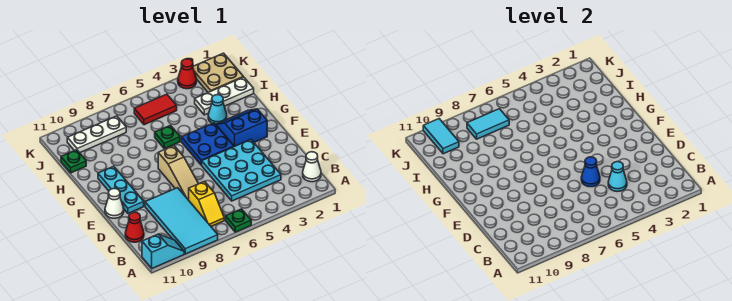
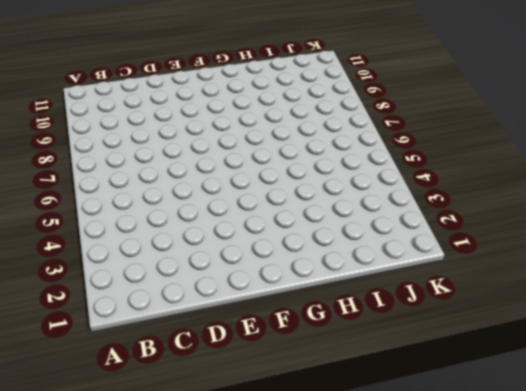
none -> green 1x1 plate [226,209,251,232]
none -> cyan 2x4 tile [145,188,218,254]
none -> cyan 1x2 slope [142,234,184,269]

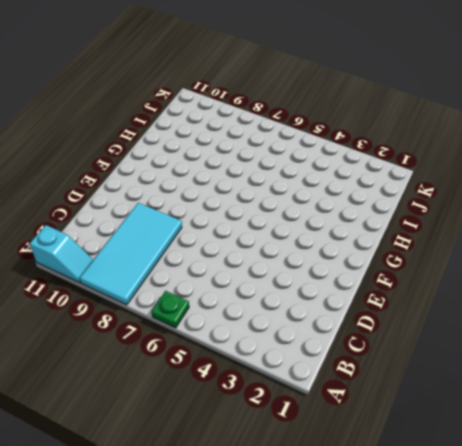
none -> white 1x1 cone [303,152,321,182]
none -> yellow 1x2 slope [189,181,224,226]
none -> cyan 3x3 plate [202,140,281,201]

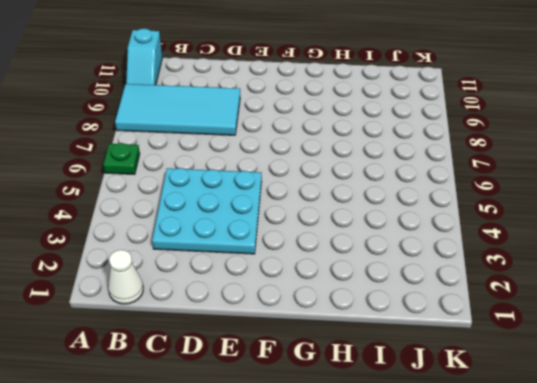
none -> yellow 1x2 slope [189,181,224,226]
none -> red 1x1 cone [125,212,144,242]
none -> tan 1x3 slope [158,146,198,200]

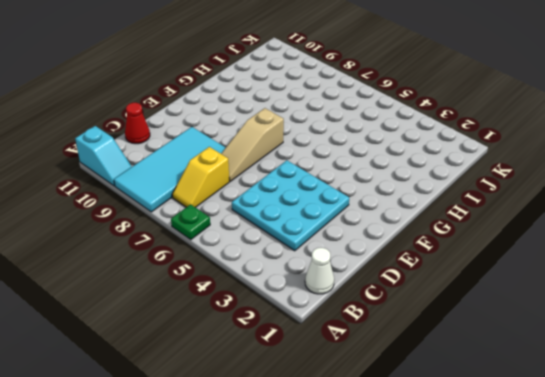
none -> cyan 1x3 plate [98,166,144,213]
none -> white 1x1 cone [105,189,124,218]
none -> blue 2x2 slope [216,109,267,147]

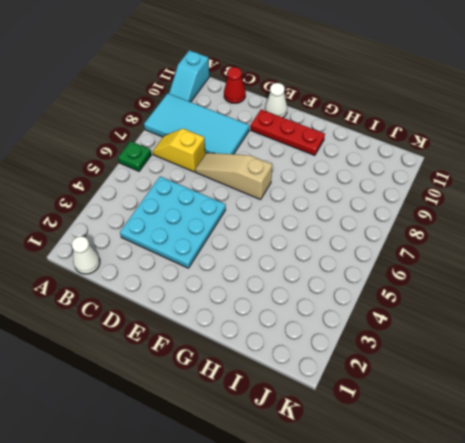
red 1x3 plate [251,110,325,156] -> cyan 1x3 plate [98,166,144,213]
none -> blue 2x2 slope [216,109,267,147]
none -> blue 2x2 plate [181,123,234,165]
none -> cyan 1x1 cone [208,95,227,124]

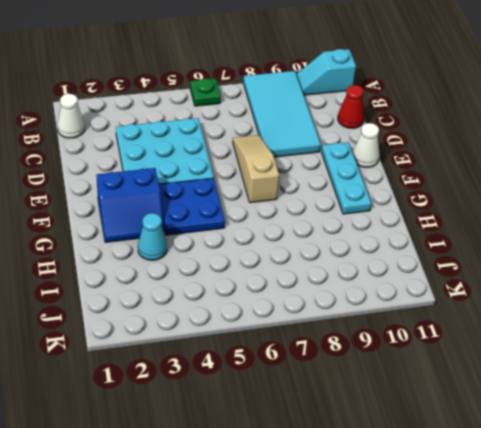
none -> yellow 1x2 slope [189,181,224,226]
none -> green 1x1 plate [155,125,180,149]
none -> white 1x3 plate [195,77,254,115]

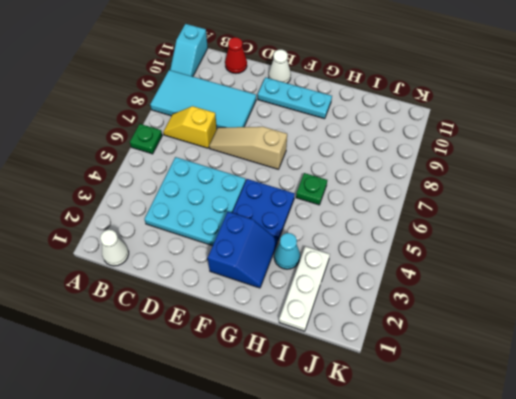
none -> green 1x1 plate [61,150,86,173]
none -> tan 2x2 plate [193,53,243,92]
none -> red 1x2 tile [134,94,177,125]

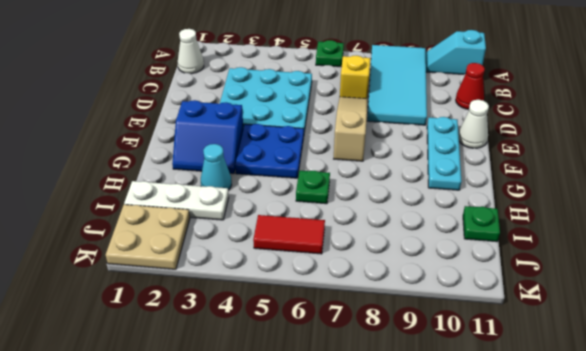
none -> white 1x3 plate [67,116,126,153]
none -> red 1x1 cone [178,59,196,89]
none -> cyan 1x1 cone [608,162,627,191]

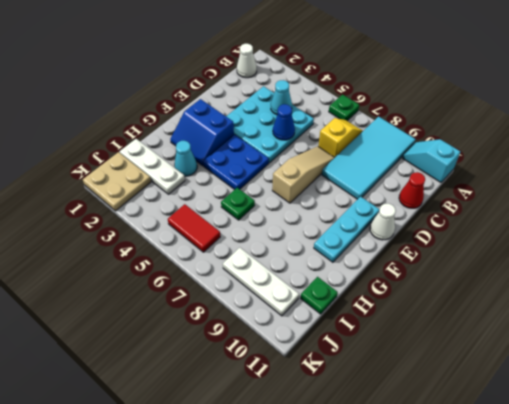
none -> red 1x1 cone [178,59,196,89]
none -> cyan 1x2 tile [467,109,509,139]
none -> cyan 1x2 tile [423,119,459,154]

